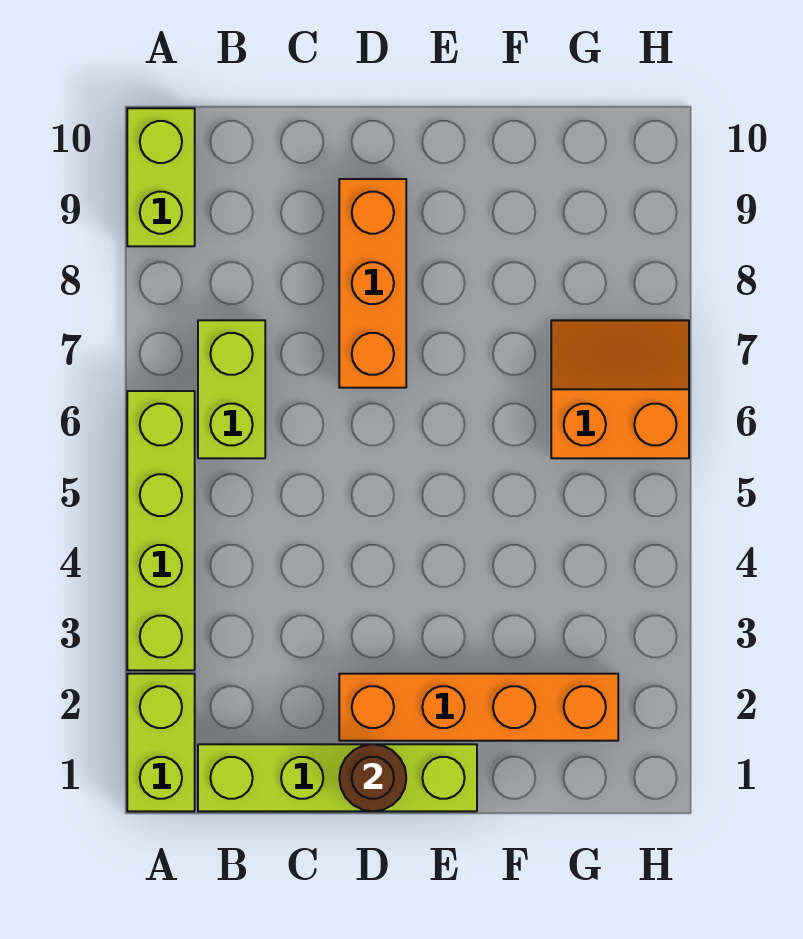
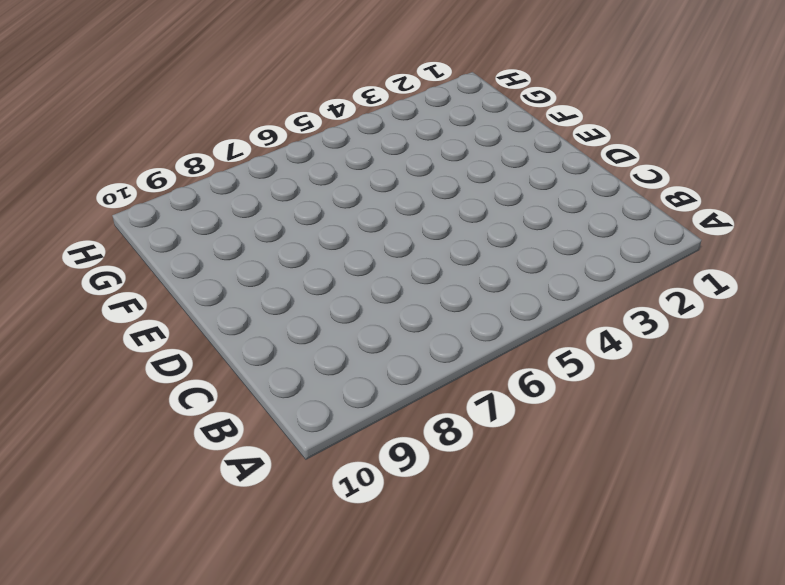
none -> lime 1x2 brick [127,674,195,811]
none -> lime 1x4 brick [127,391,195,670]

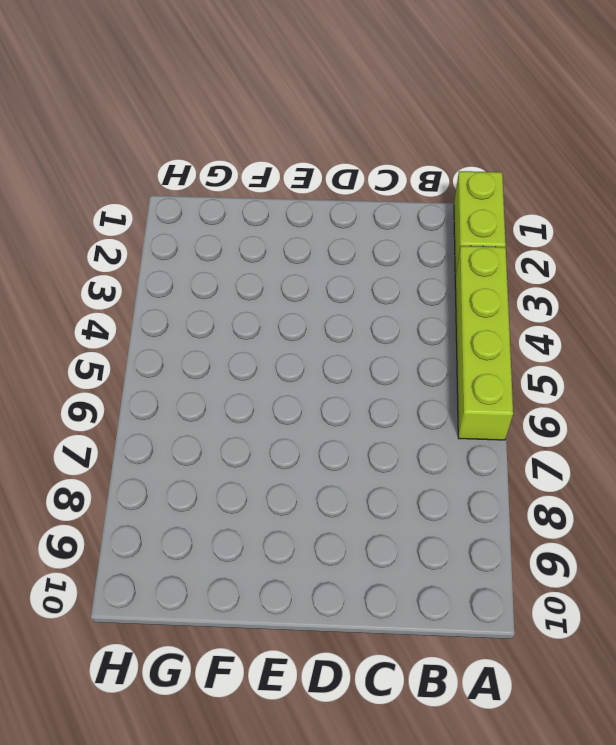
none -> lime 1x2 brick [127,108,195,246]
none -> lime 1x4 brick [198,744,477,811]

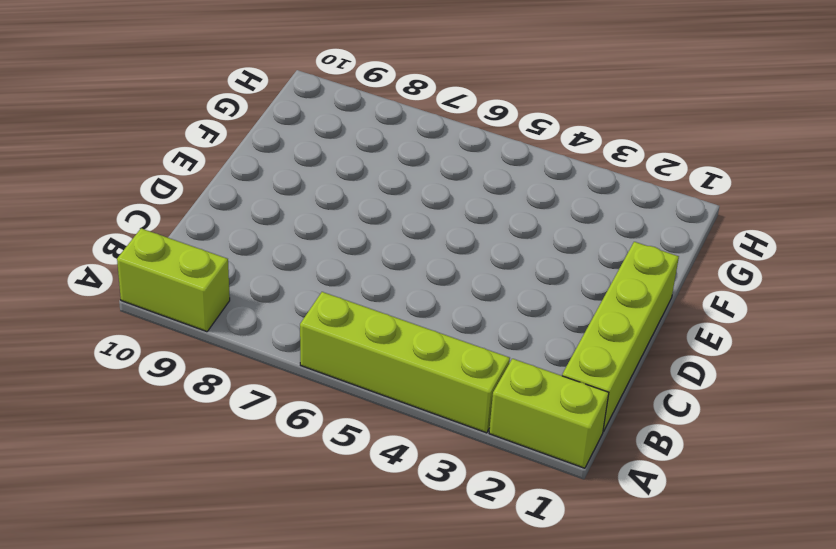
none -> lime 1x2 brick [198,320,265,458]
none -> orange 1x4 brick [339,674,618,741]

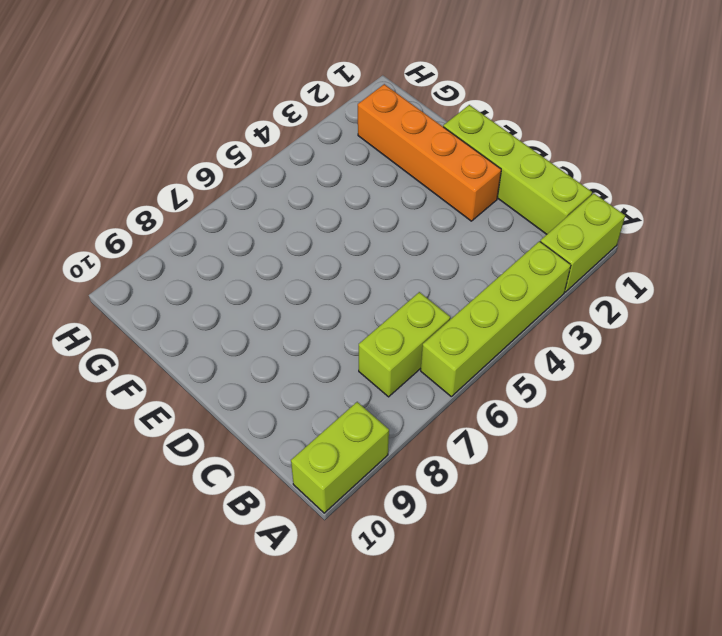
none -> orange 1x3 brick [339,179,406,388]
none -> orange 2x2 slope [551,320,689,458]

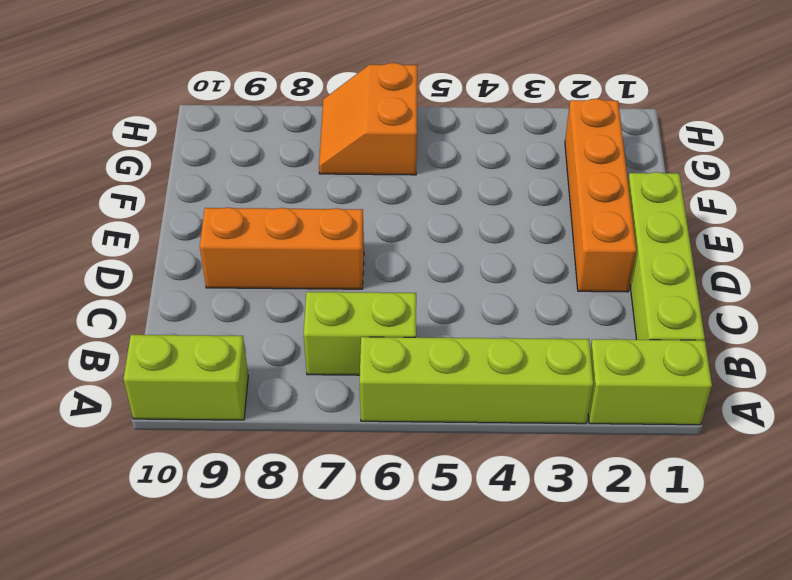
none -> brown 1x1 round brick [339,744,406,811]

